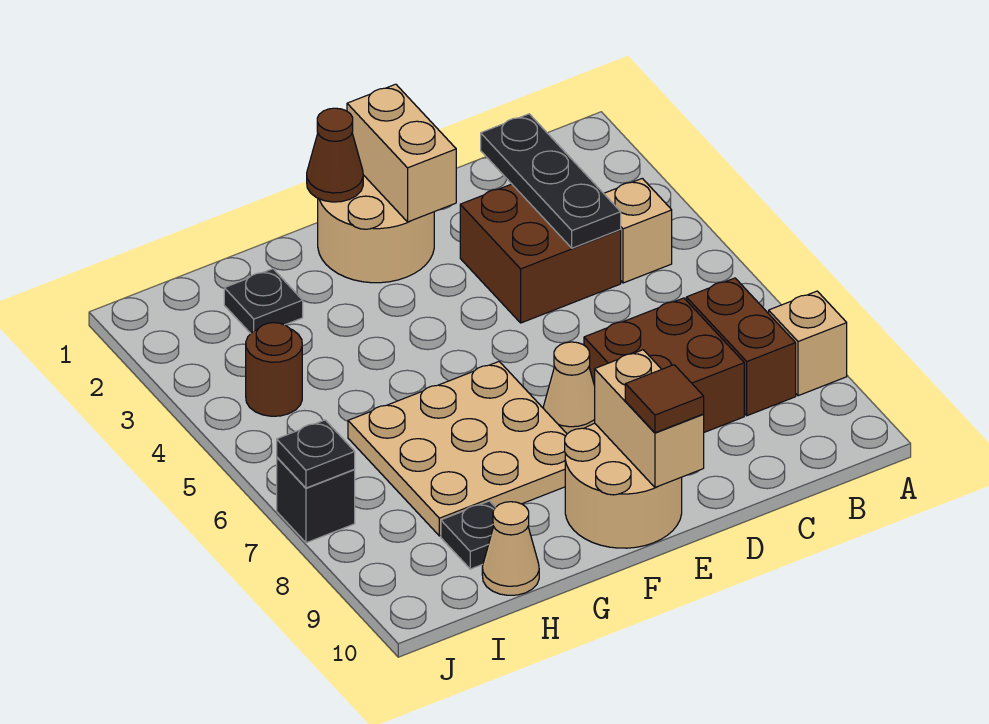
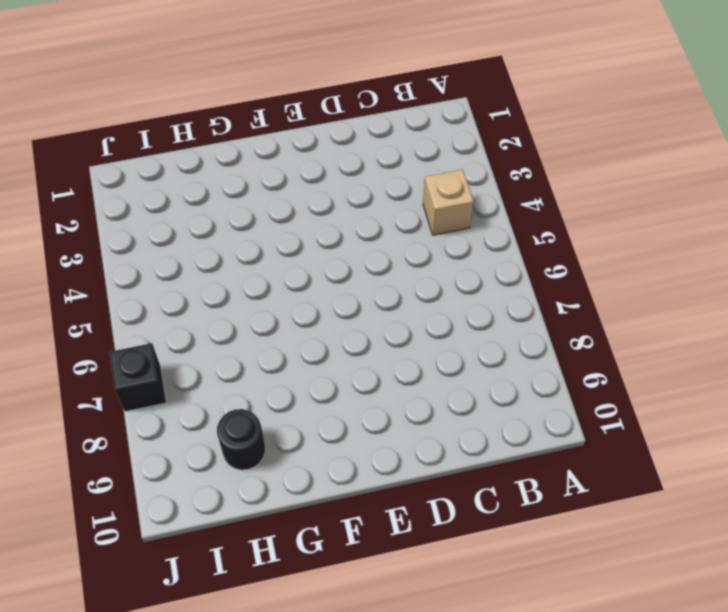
black 1x1 round brick [217,409,265,470] -> black 1x1 plate [441,501,495,569]
none -> tan 1x1 brick [769,291,847,396]
none -> brown 1x2 brick [686,278,796,416]
none -> brown 2x2 brick [460,184,621,323]

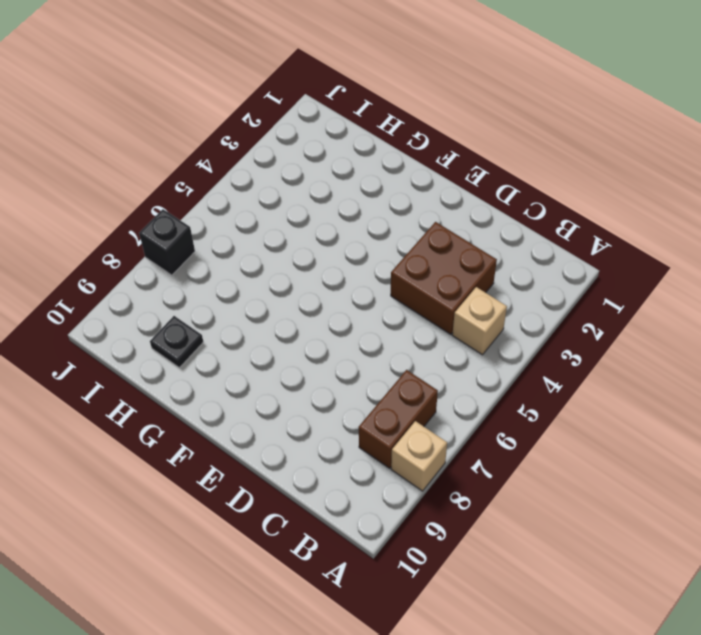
none -> brown 2x2 brick [584,298,744,432]
none -> tan 2x2 round brick [318,175,434,283]
none -> tan 1x1 cone [543,342,595,434]

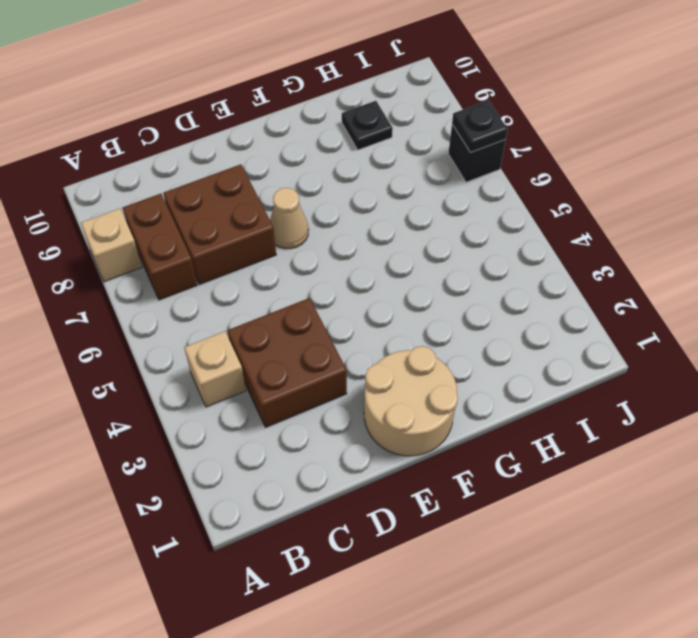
none -> tan 2x2 round brick [565,423,682,548]
none -> tan 3x3 plate [348,362,567,536]
none -> black 1x1 plate [224,269,303,333]

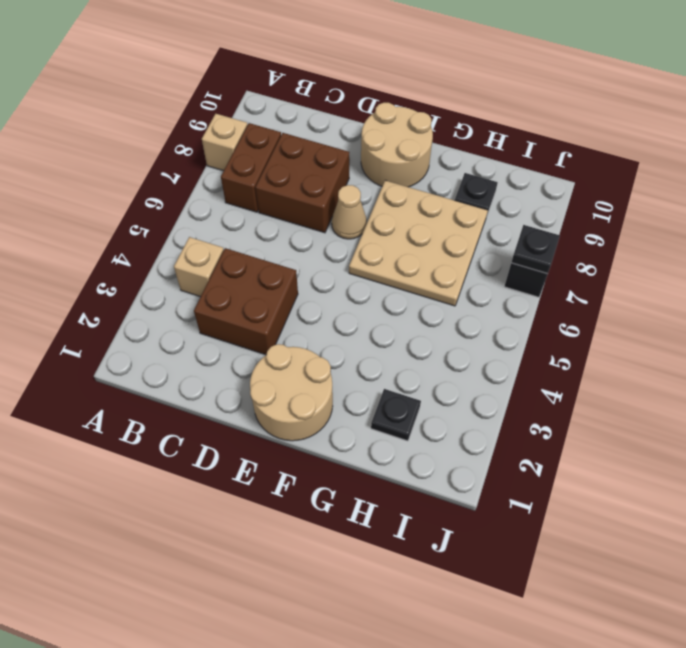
none -> tan 1x1 cone [482,502,539,595]
none -> brown 1x1 round brick [246,323,302,416]
none -> black 1x3 plate [481,114,621,248]

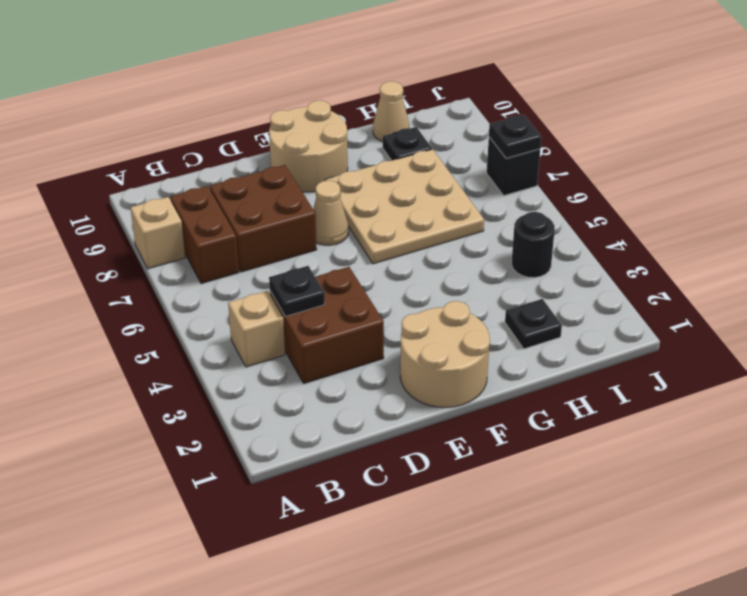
black 1x1 plate [269,266,325,316] -> black 1x3 plate [481,114,621,248]
black 1x1 round brick [512,212,555,278] -> brown 1x1 round brick [246,323,302,416]
none -> tan 1x2 brick [347,84,456,222]
none -> tan 1x2 brick [595,350,704,488]
none -> brown 1x1 cone [307,108,363,202]

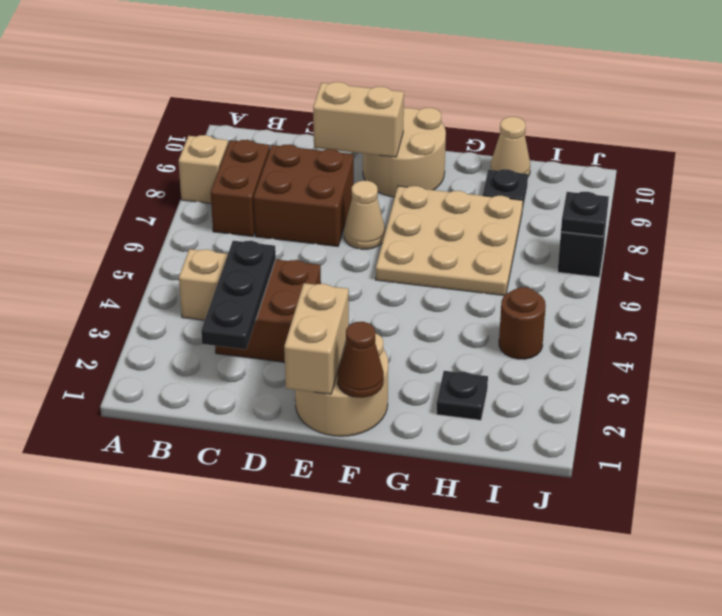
tan 1x2 brick [313,82,404,157] -> tan 1x2 brick turned to [595,350,704,488]
none -> brown 1x1 tile [625,365,704,433]

